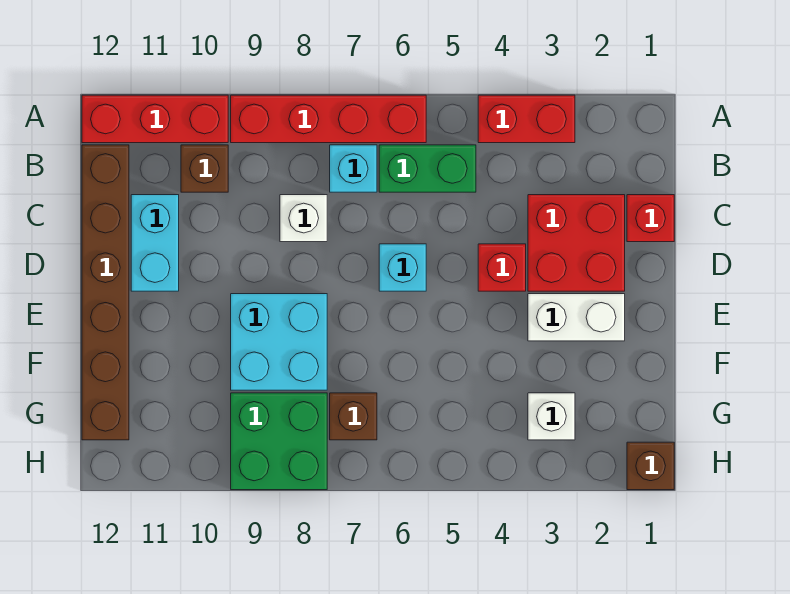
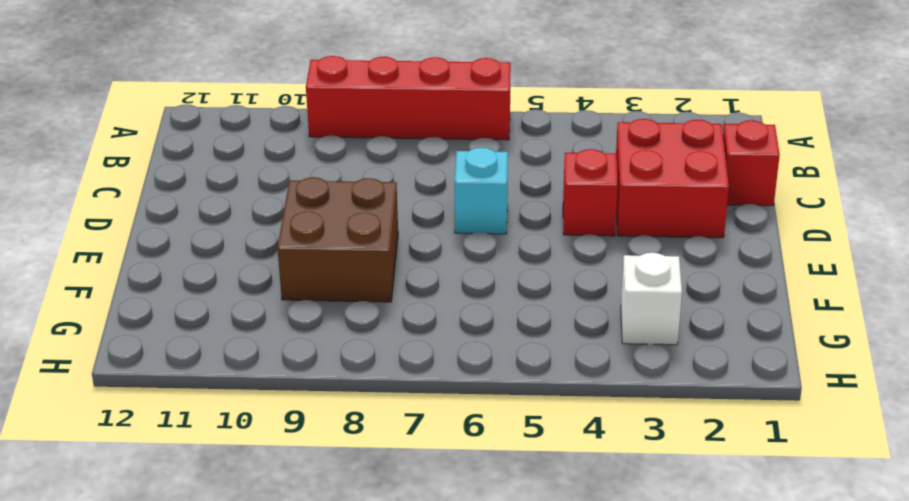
brown 2x2 brick [277,177,398,302] -> cyan 2x2 brick [231,294,327,390]
none -> red 1x2 brick [478,95,575,143]
none -> red 1x3 brick [82,95,228,143]
none -> green 1x2 brick [379,145,476,192]

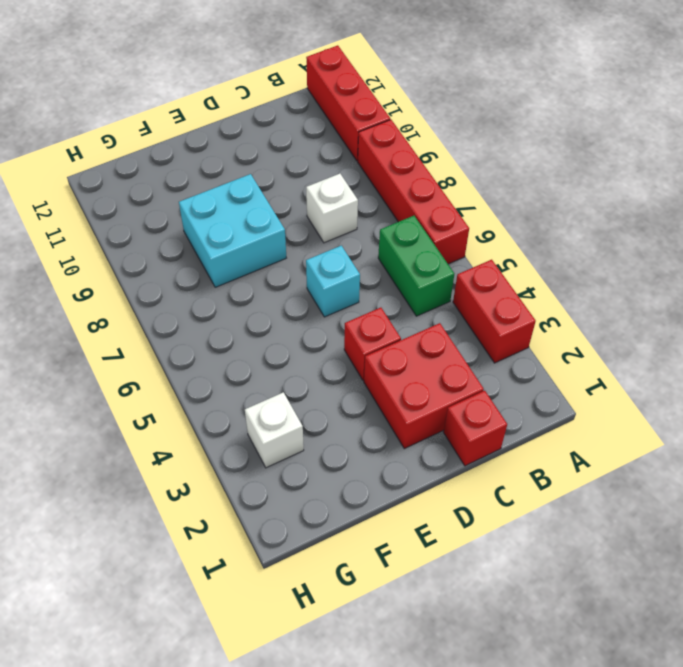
none -> cyan 1x1 brick [330,145,377,192]
none -> brown 1x1 brick [181,145,228,192]
none -> brown 1x6 brick [82,145,129,440]

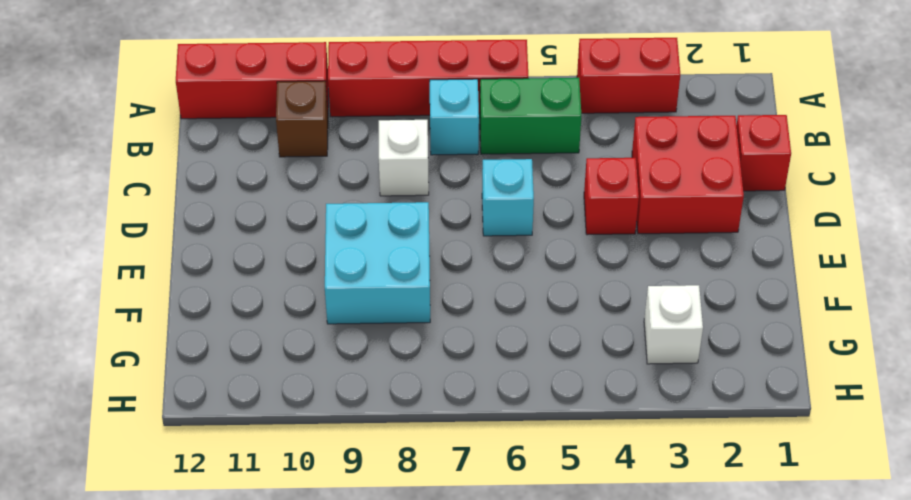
none -> brown 1x6 brick [82,145,129,440]
none -> cyan 1x2 brick [131,195,179,291]
none -> white 1x2 brick [528,294,625,341]

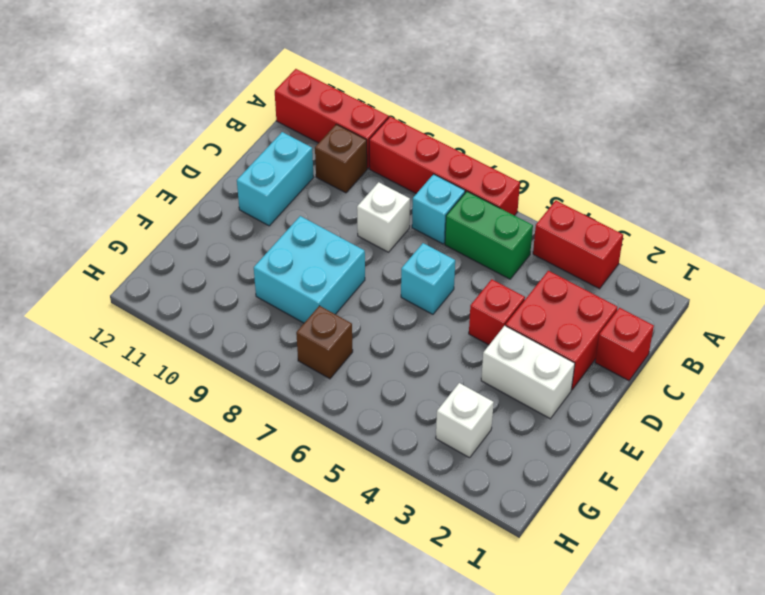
none -> brown 1x6 brick [82,145,129,440]
none -> green 2x2 brick [231,393,327,490]
none -> brown 1x1 brick [627,442,674,490]

